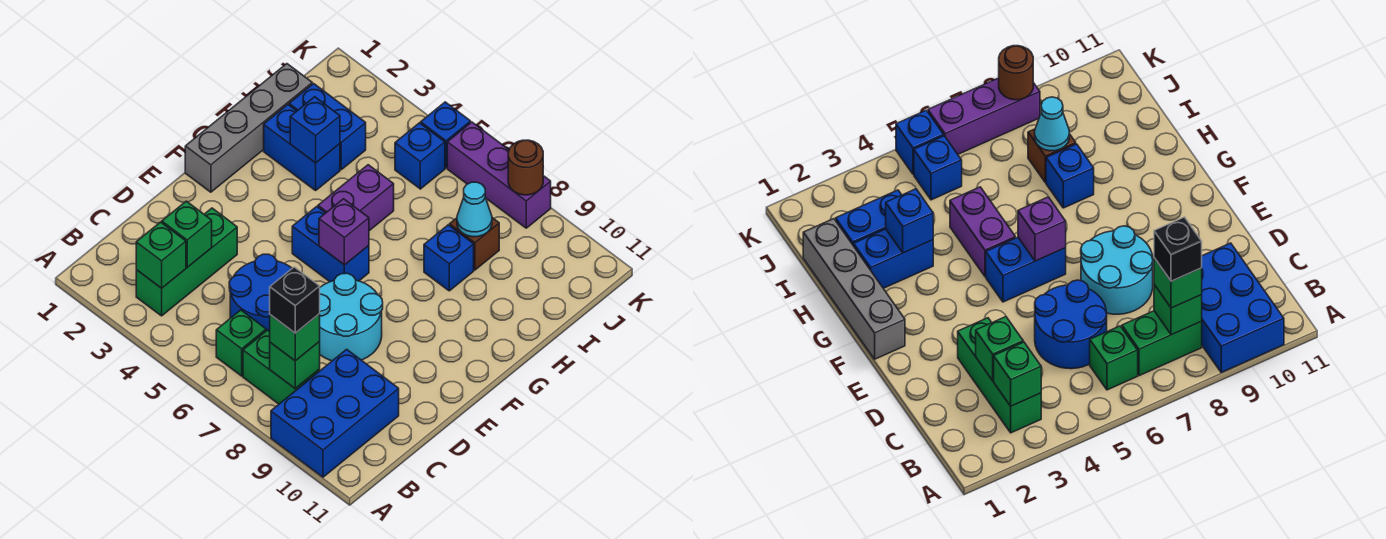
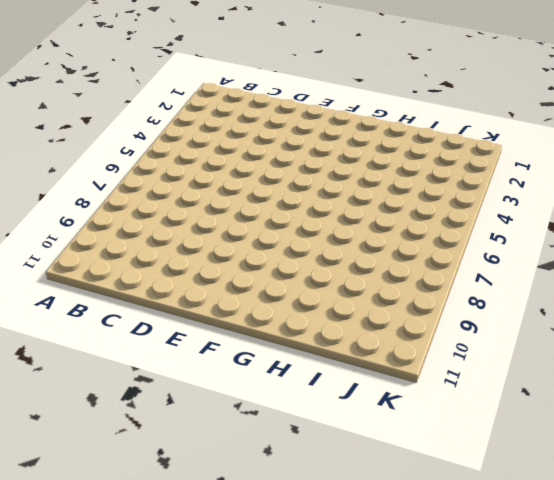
none -> blue 2x3 brick [271,349,399,477]
none -> green 1x3 brick [136,208,237,316]
none -> green 1x1 brick [216,310,266,376]

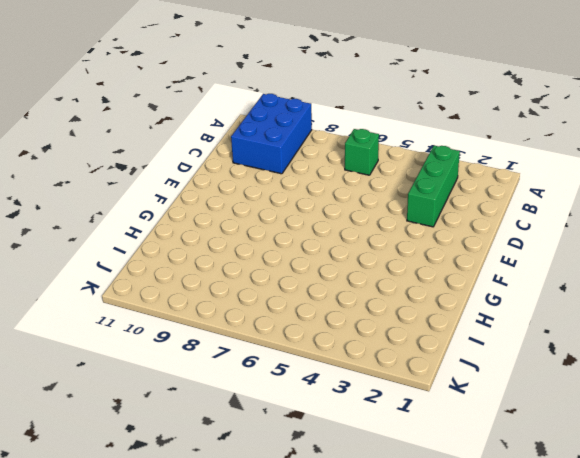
none -> green 1x2 brick [243,330,320,404]
none -> blue 2x2 round brick [229,254,292,331]
none -> cyan 2x2 round brick [319,273,383,361]

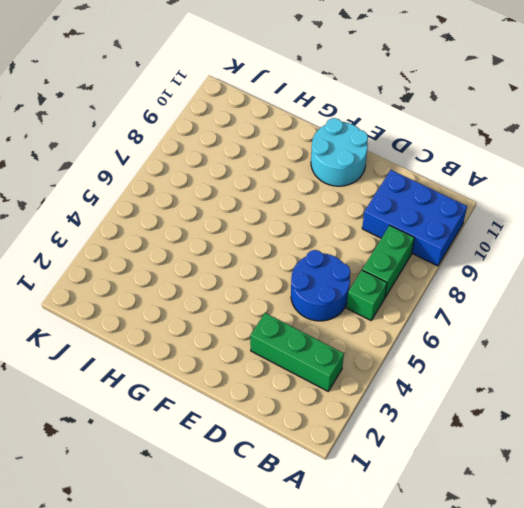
cyan 2x2 round brick [311,118,368,186] -> cyan 2x2 round brick moved to [319,273,383,361]
none -> grey 1x4 brick [185,64,312,192]
none -> blue 1x2 brick [292,207,369,282]
none -> purple 1x2 brick [318,165,394,231]

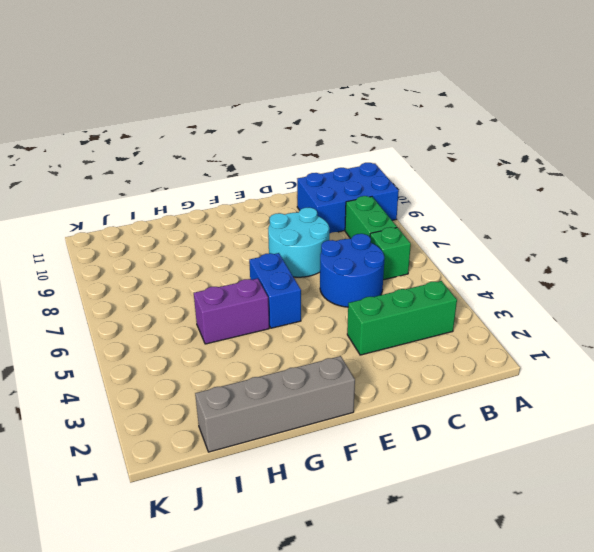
none -> blue 1x2 brick [264,105,340,190]
none -> blue 1x1 brick [424,225,474,291]
none -> blue 1x2 brick [289,84,366,170]

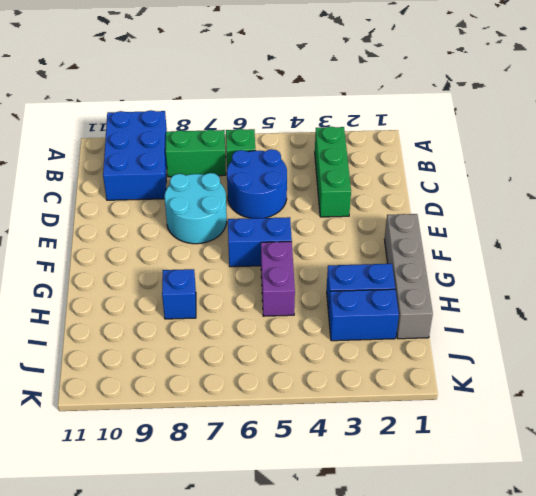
none -> brown 1x1 brick [450,218,499,270]
none -> blue 1x1 brick [395,123,445,189]
none -> blue 1x1 brick [421,102,471,168]

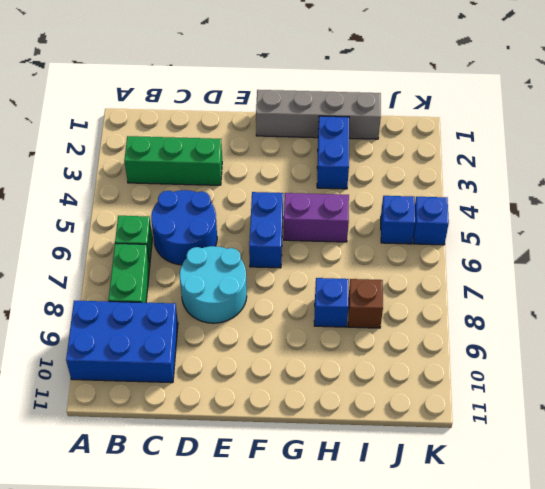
none -> blue 1x2 brick [289,84,366,170]
none -> purple 1x3 brick [447,122,551,228]
none -> green 1x1 brick [136,222,186,288]

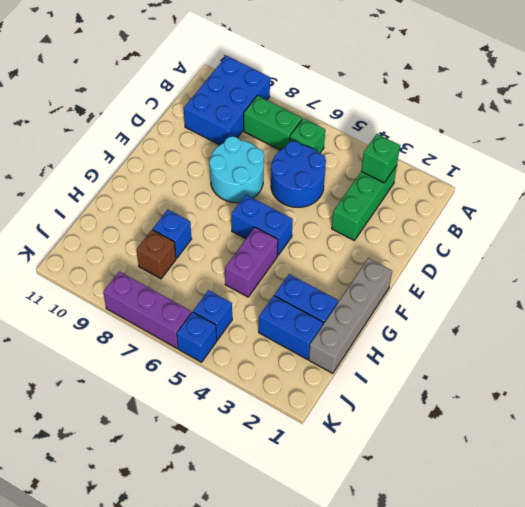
none -> green 1x1 brick [270,342,320,389]
none -> green 1x1 brick [162,201,212,267]
none -> purple 1x1 brick [319,199,369,265]

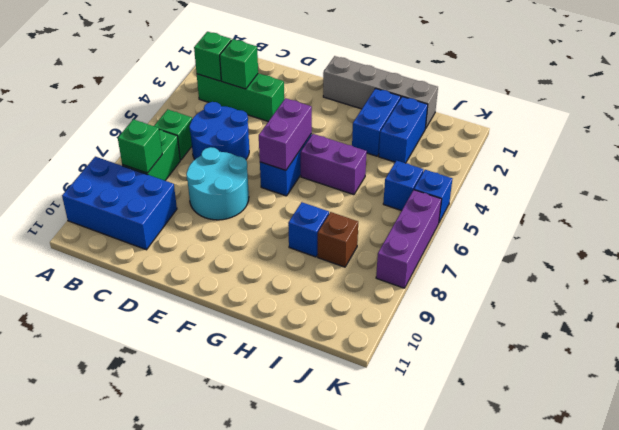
purple 1x2 brick [259,98,312,170] -> purple 1x1 brick [319,199,369,265]
none -> blue 1x1 brick [290,97,340,163]
none -> cyan 1x1 cone [457,182,492,237]
none -> brown 1x1 round brick [508,140,543,195]

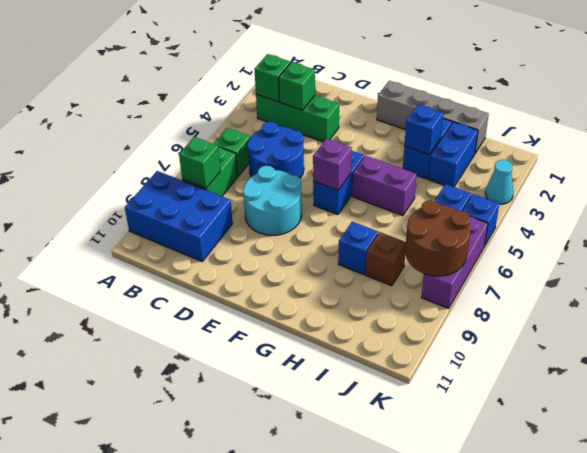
brown 2x2 round brick [405,200,470,276] -> brown 1x1 round brick [508,140,543,195]
cyan 1x1 cone [485,160,513,204] -> cyan 1x1 cone moved to [457,182,492,237]
none -> green 1x1 brick [270,314,320,361]
none -> black 1x1 brick [270,267,320,333]

